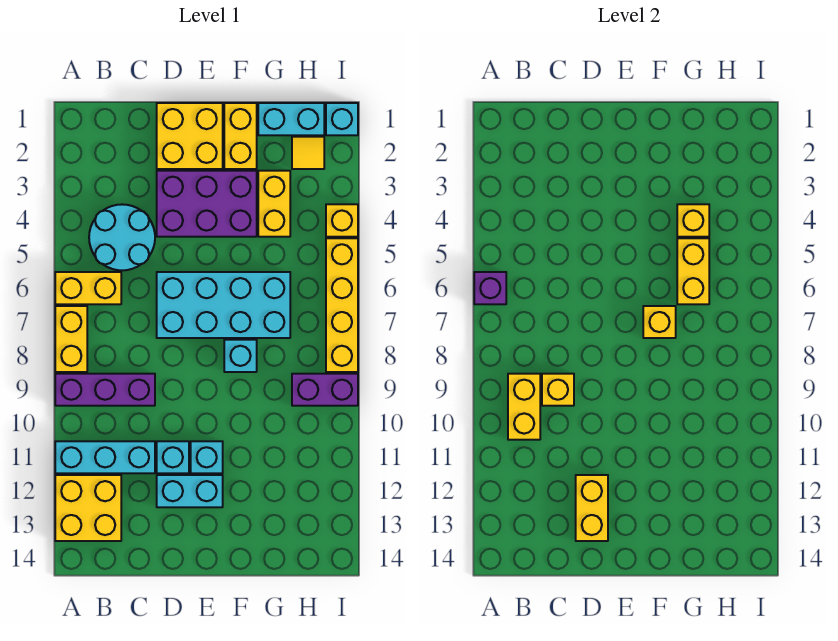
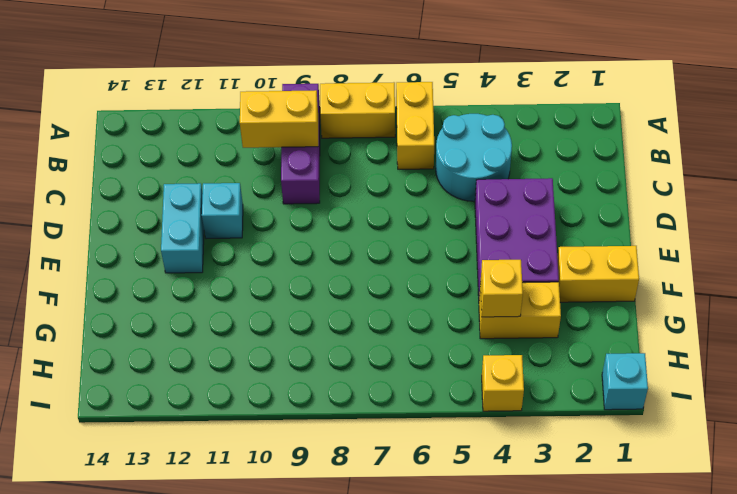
none -> cyan 1x3 brick [55,441,155,473]
none -> yellow 2x2 brick [55,475,121,541]
none -> yellow 2x2 brick [157,103,223,169]

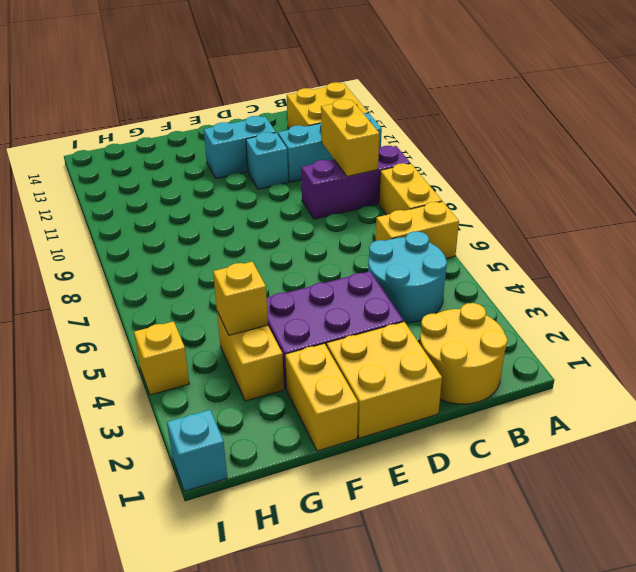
yellow 2x2 round brick [420,303,507,404] -> none
none -> cyan 2x4 brick [157,272,290,338]
none -> cyan 1x1 brick [191,441,223,473]
none -> cyan 1x1 brick [224,340,257,372]

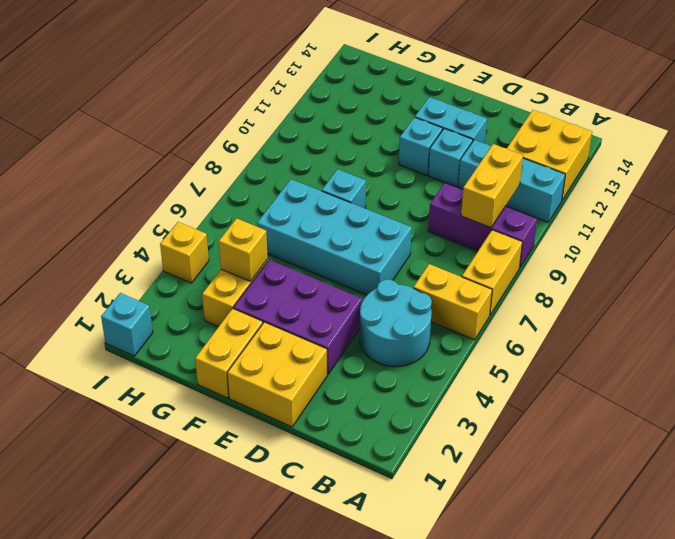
none -> cyan 1x2 brick [258,103,324,135]
none -> yellow 1x1 tile [292,137,324,169]
none -> purple 1x2 brick [292,374,358,406]

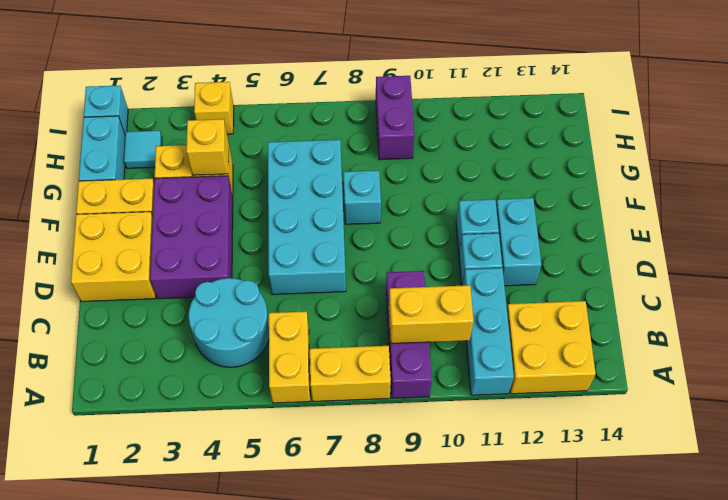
cyan 1x1 tile [124,131,162,168] -> yellow 1x1 tile [292,137,324,169]
none -> yellow 1x4 brick [326,238,358,372]
none -> purple 1x1 brick [474,272,506,304]
none -> yellow 1x1 brick [542,374,574,406]

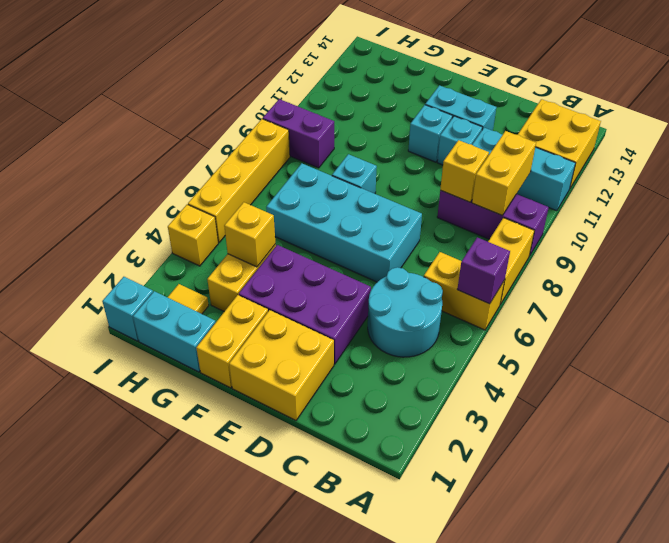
none -> yellow 1x2 brick [576,475,608,541]
none -> yellow 1x1 brick [643,306,676,338]
none -> yellow 1x2 brick [677,238,709,304]

